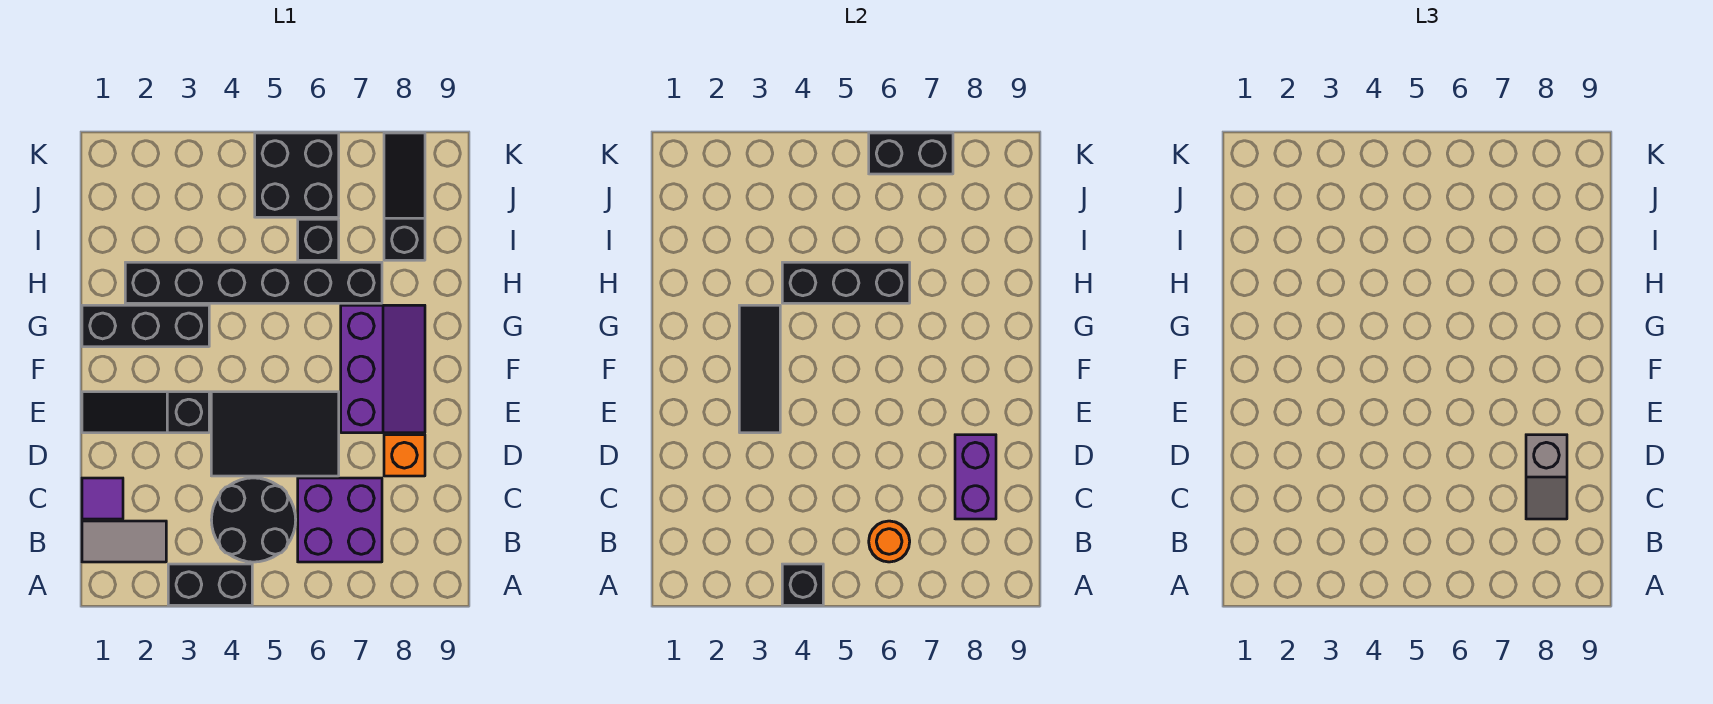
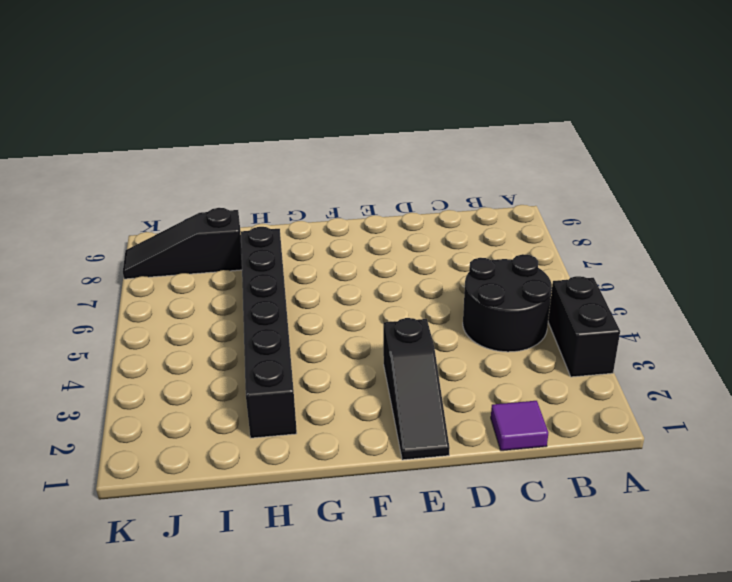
none -> grey 1x2 tile [82,521,166,562]
none -> purple 2x2 brick [298,478,382,562]
none -> black 2x3 tile [211,392,339,476]

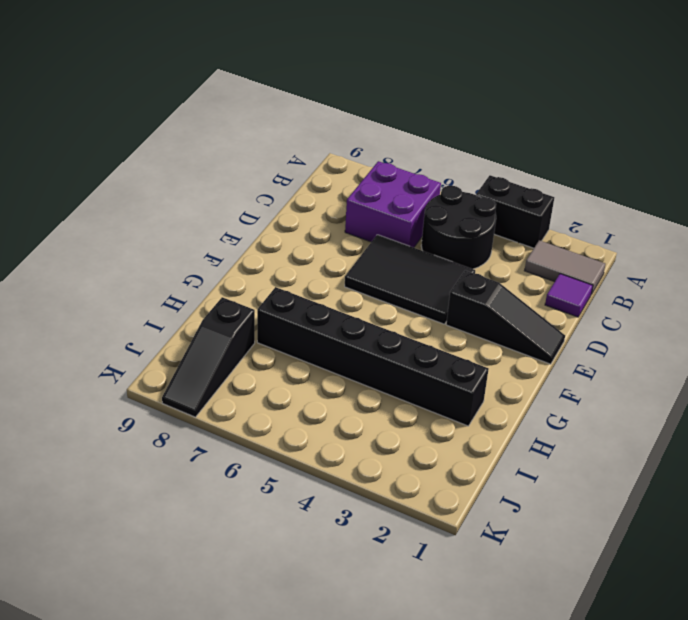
none -> orange 1x1 brick [384,435,425,476]
none -> purple 2x3 slope [341,305,425,433]
none -> black 1x3 brick [82,305,209,347]

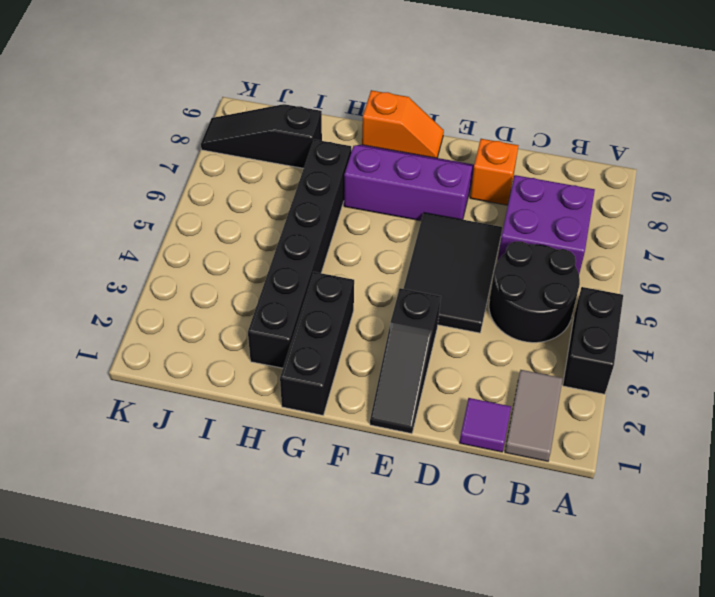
orange 1x2 slope [362,90,444,158] -> none
none -> black 1x1 brick [298,219,339,260]
none -> black 2x2 brick [255,133,339,217]
none -> black 1x1 brick [782,564,823,605]

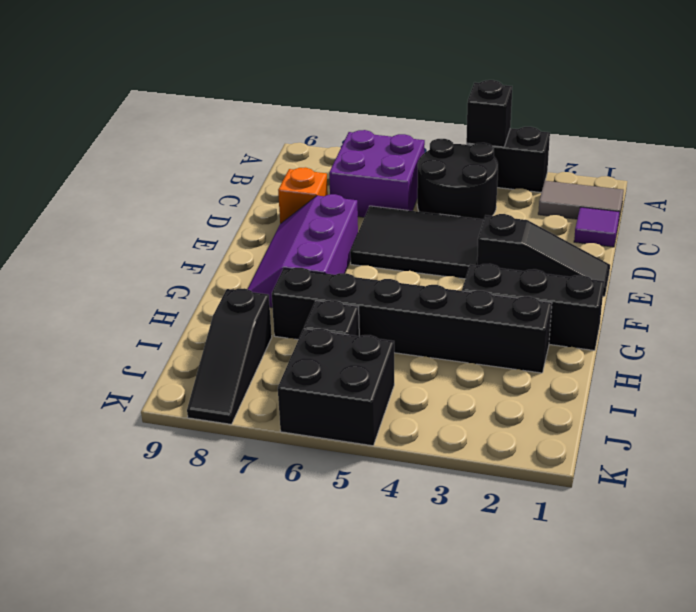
none -> orange 1x1 round brick [869,521,910,562]
none -> purple 1x2 brick [955,435,996,519]
none -> black 1x3 tile [739,305,780,433]

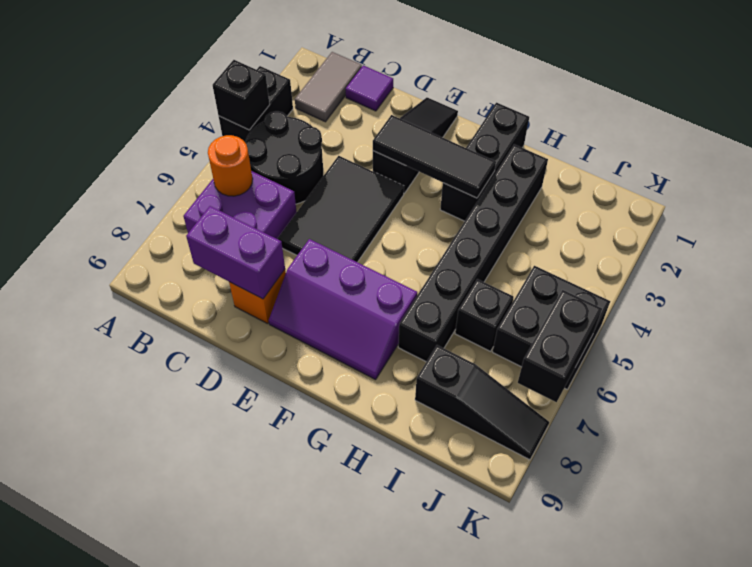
none -> black 1x3 brick [782,262,910,303]
none -> grey 1x2 slope [1526,435,1567,519]

